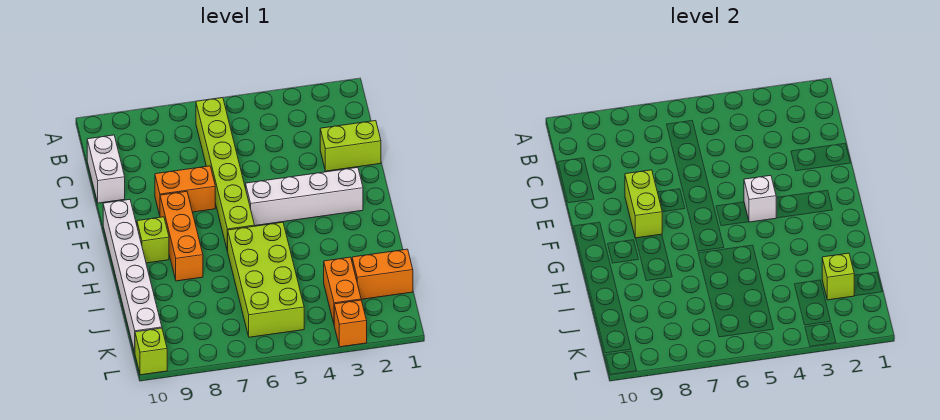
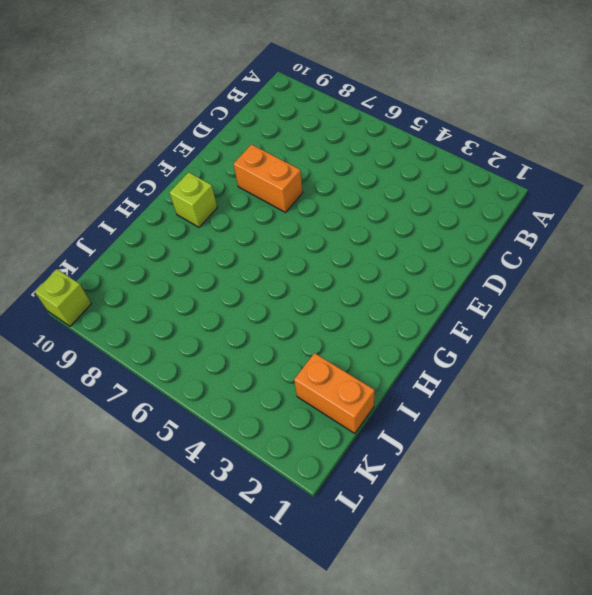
none -> lime 1x6 brick [196,98,255,251]
none -> white 1x2 brick [87,135,125,203]
none -> lime 1x2 brick [320,121,381,171]

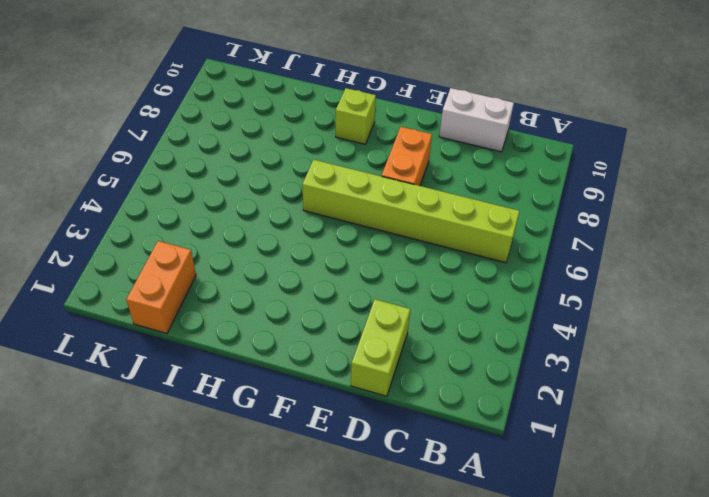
none -> white 1x4 brick [246,167,363,226]
none -> orange 1x3 brick [160,191,203,281]
none -> white 1x6 brick [103,199,162,352]

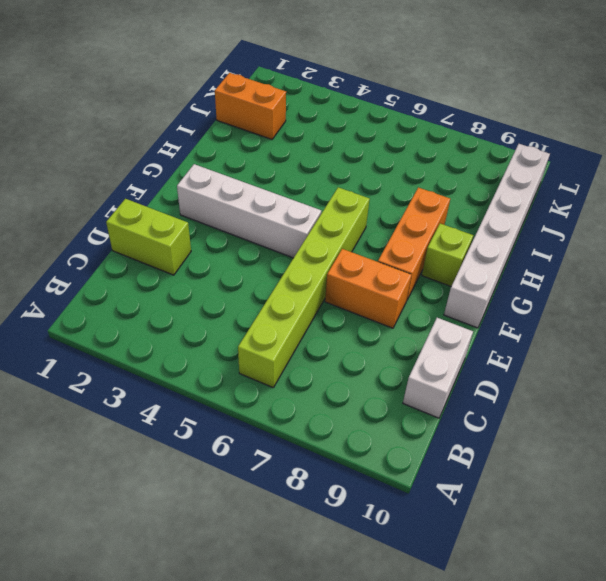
none -> lime 2x4 brick [228,222,304,337]
none -> orange 1x2 brick [324,257,361,323]
none -> orange 1x1 brick [334,300,367,347]

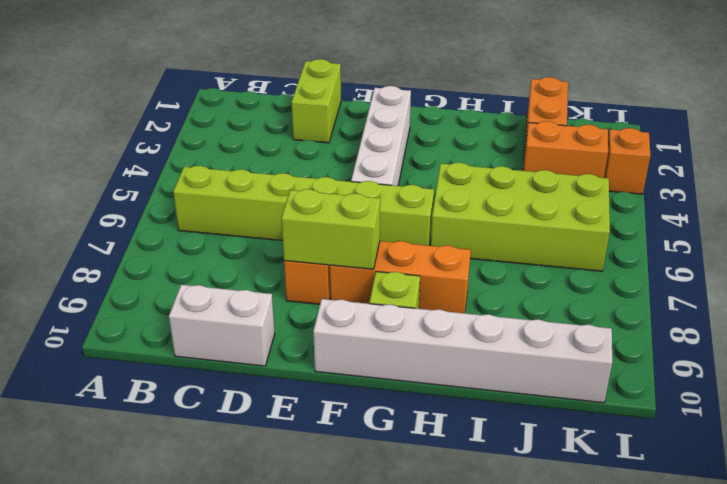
none -> lime 1x1 brick [135,328,167,375]
none -> white 1x1 brick [744,175,776,222]
none -> lime 1x1 brick [822,253,854,300]

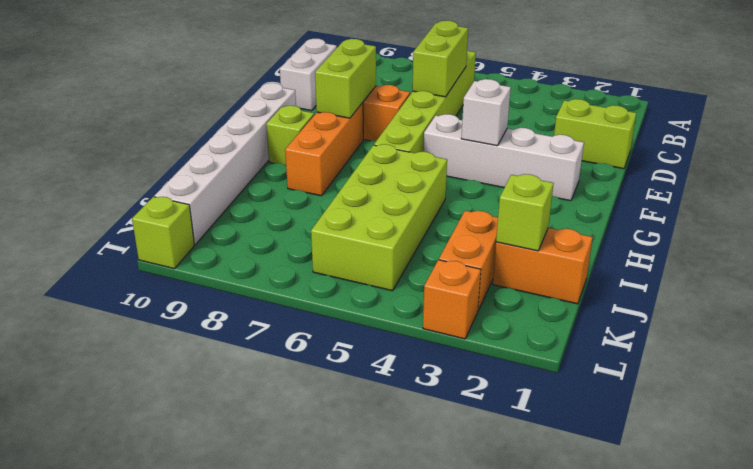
lime 1x2 brick [412,21,468,97] -> none

